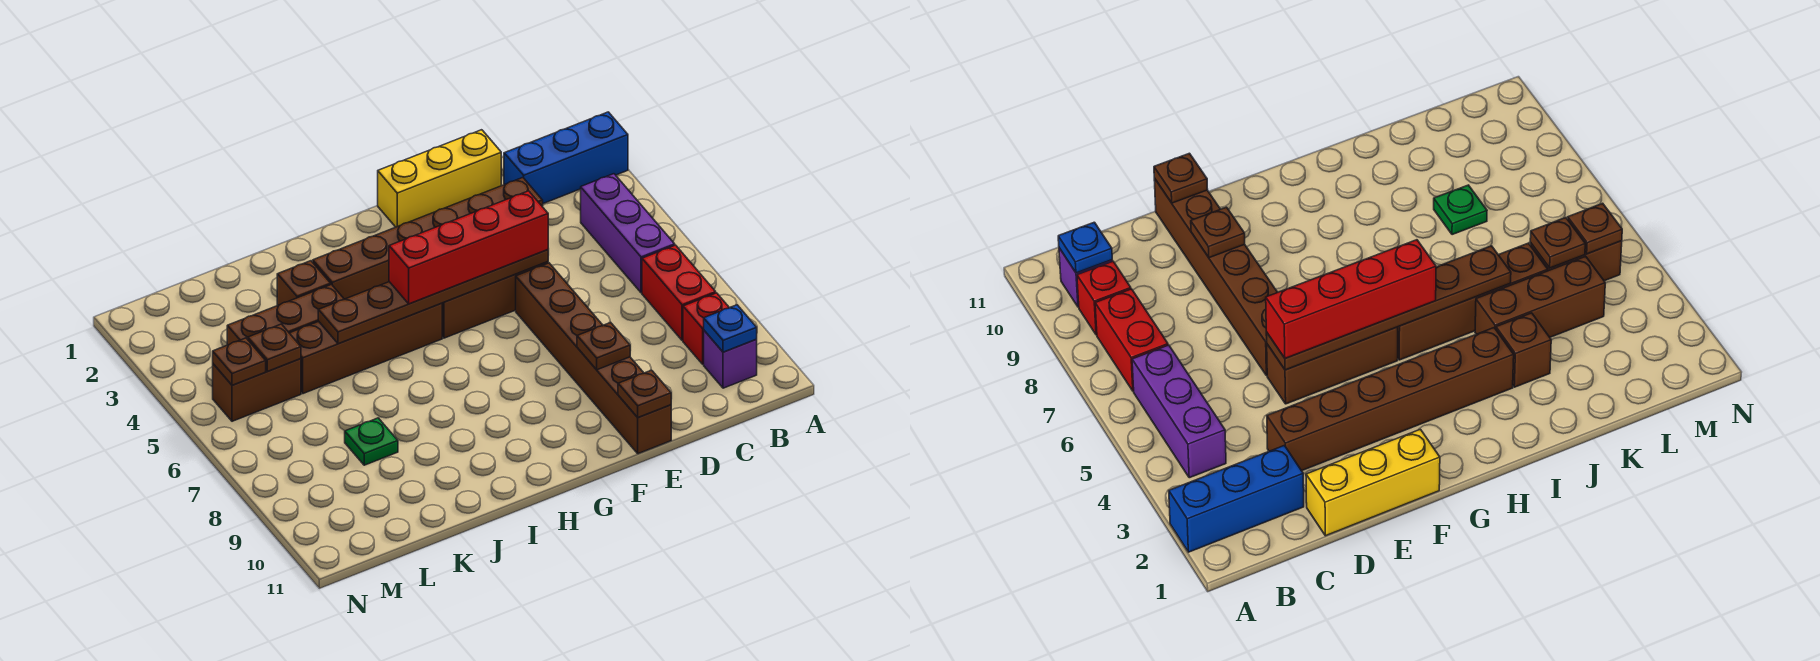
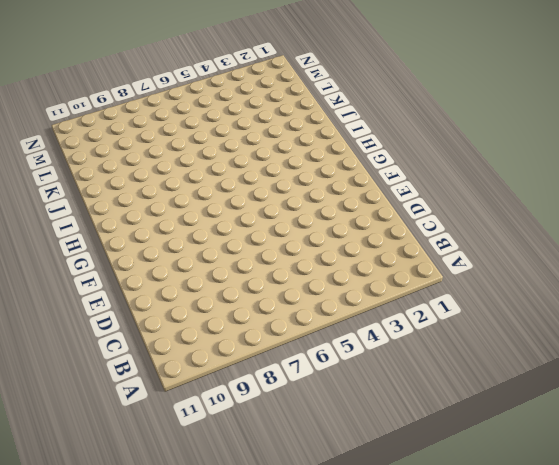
none -> blue 1x3 brick [504,112,628,204]
none -> purple 1x3 brick [581,174,675,293]
none -> red 1x2 brick [642,245,716,340]

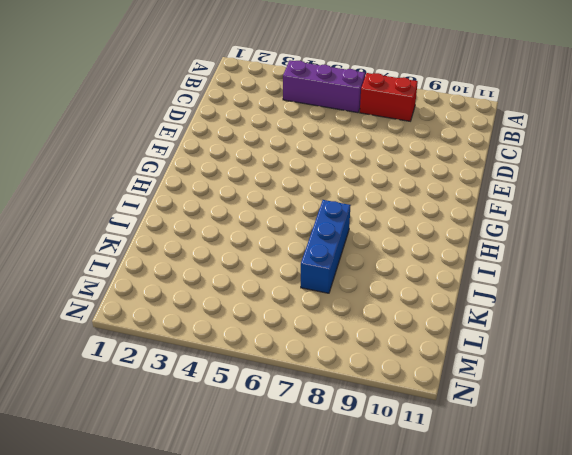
blue 1x3 brick [301,200,351,293] -> blue 1x3 brick moved to [504,112,628,204]
none -> red 1x1 brick [683,293,729,364]
none -> purple 1x1 brick [704,331,757,388]
none -> yellow 1x3 brick [378,130,501,227]

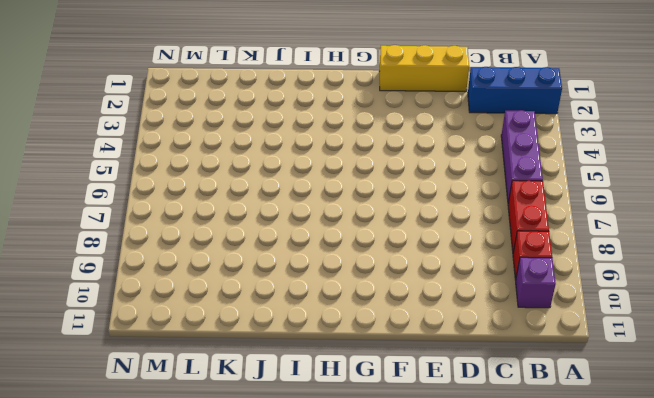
none -> brown 1x6 brick [313,178,543,299]
none -> brown 1x3 brick [442,262,548,338]
none -> brown 1x6 brick [516,263,671,454]

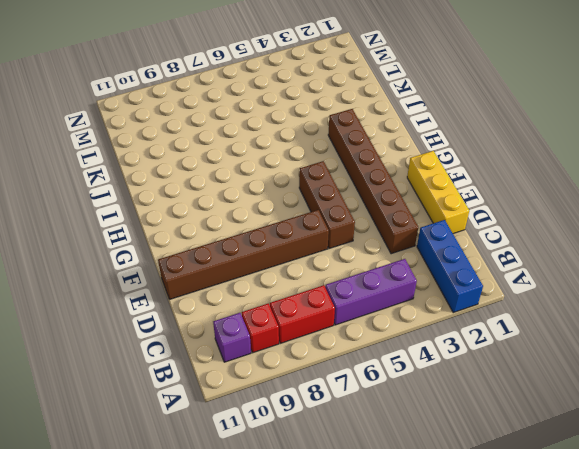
none -> brown 1x4 brick [290,303,442,394]
none -> brown 1x1 brick [277,261,331,306]
none -> brown 1x3 brick [227,285,344,345]

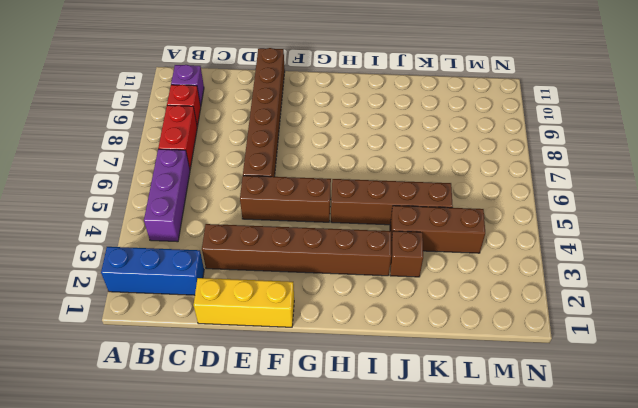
none -> green 1x1 plate [345,418,398,465]
none -> brown 1x2 brick [213,359,301,421]
none -> blue 1x1 plate [704,305,757,352]

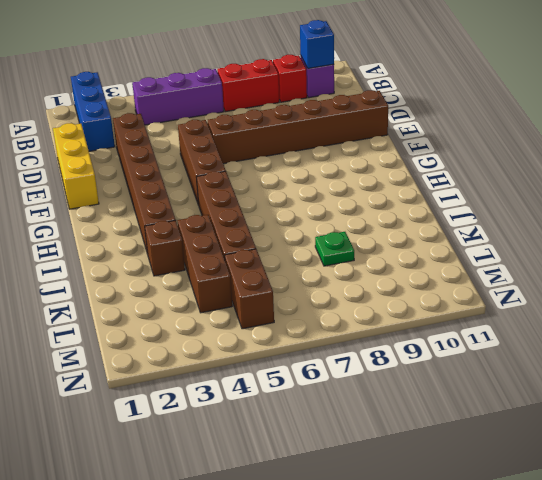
blue 1x1 brick [300,20,334,69] -> blue 1x1 plate [704,305,757,352]
none -> brown 1x6 plate [318,250,548,344]
none -> brown 1x1 plate [577,322,630,370]
none -> brown 1x1 plate [618,370,671,418]

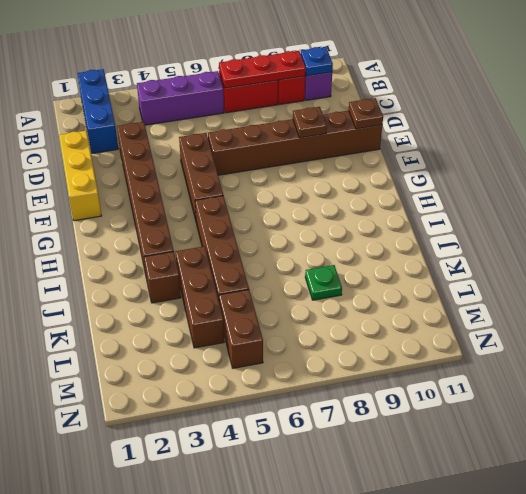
red 1x3 plate [219,51,306,88] -> none
none -> brown 1x6 plate [318,250,548,344]
none -> brown 1x1 plate [248,324,301,371]
none -> brown 1x1 plate [213,338,266,385]

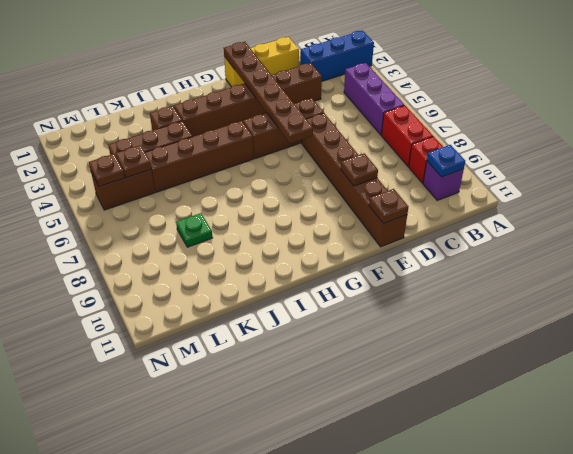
brown 1x6 plate [224,42,313,143] -> brown 1x6 plate turned to [318,250,548,344]
none -> red 1x4 brick [389,191,548,304]

